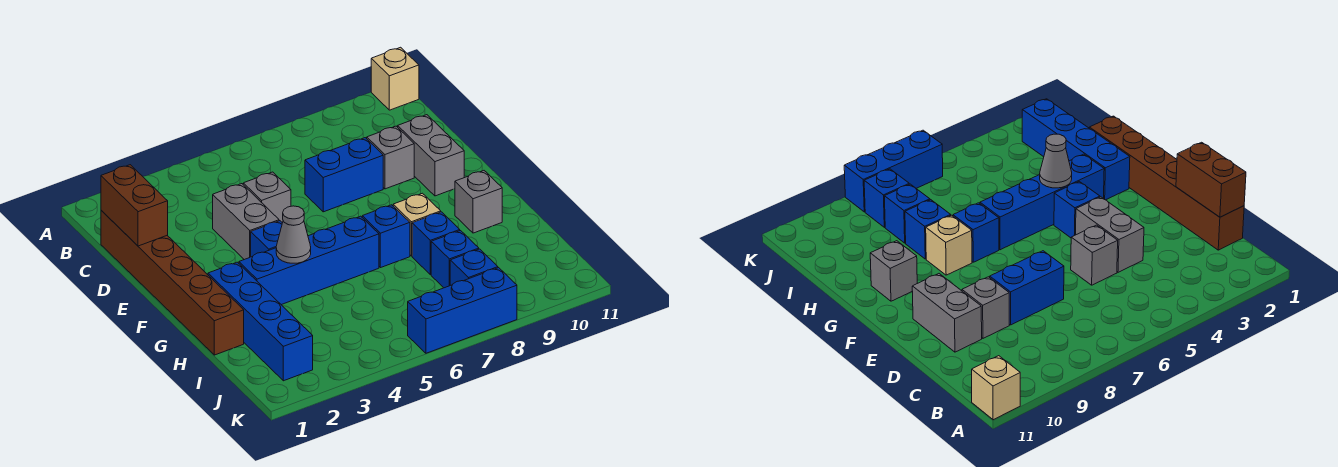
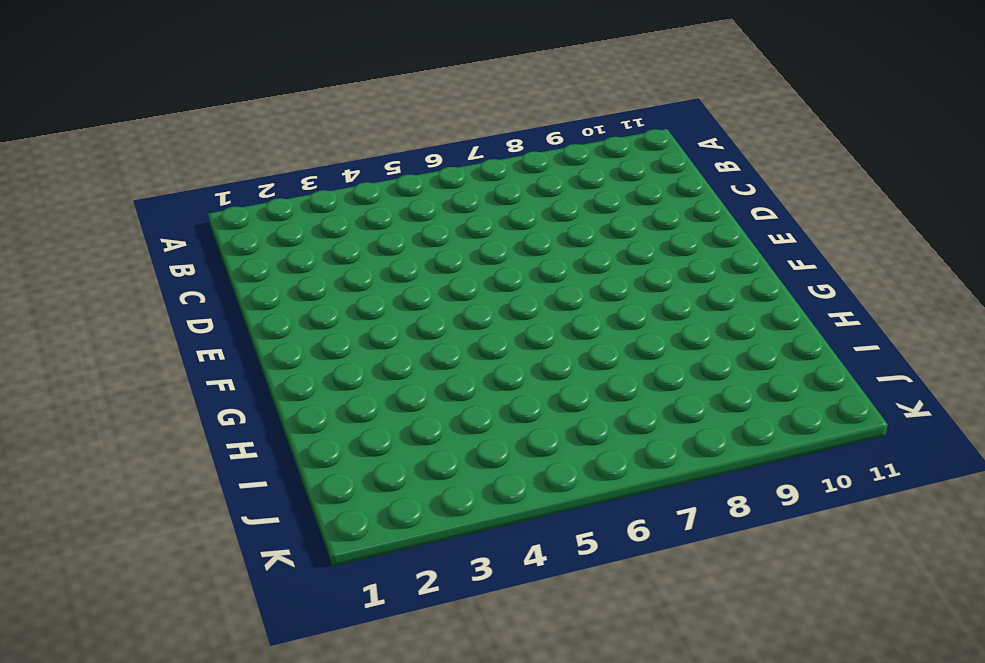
none -> tan 1x1 brick [371,47,419,110]
none -> brown 1x6 brick [101,210,244,355]
none -> grey 1x2 brick [213,184,279,260]

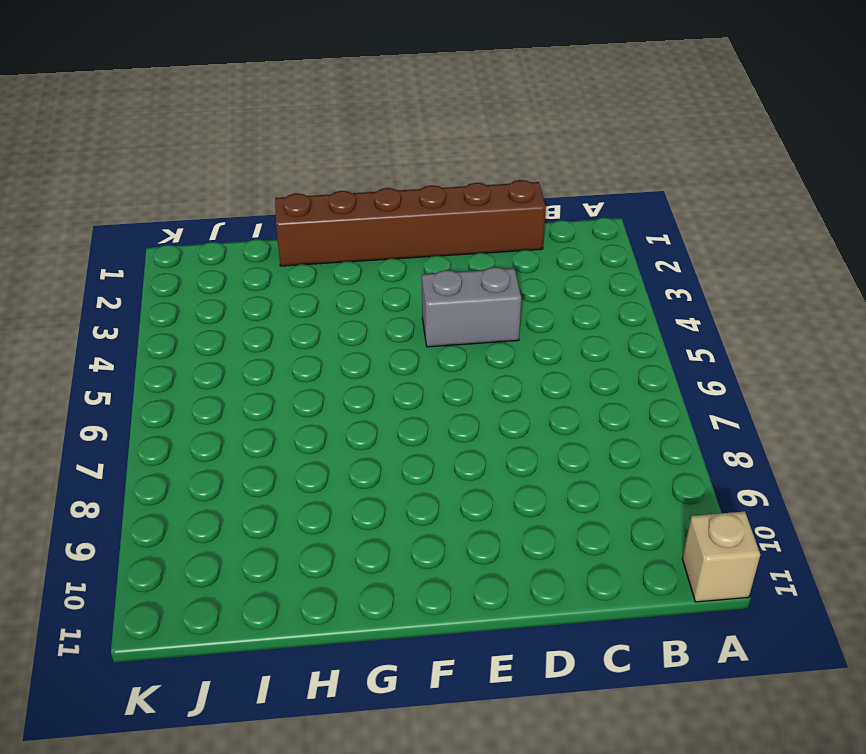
none -> grey 1x1 brick [243,172,291,223]
none -> blue 1x2 brick [305,138,383,212]
none -> grey 1x1 brick [367,126,414,189]

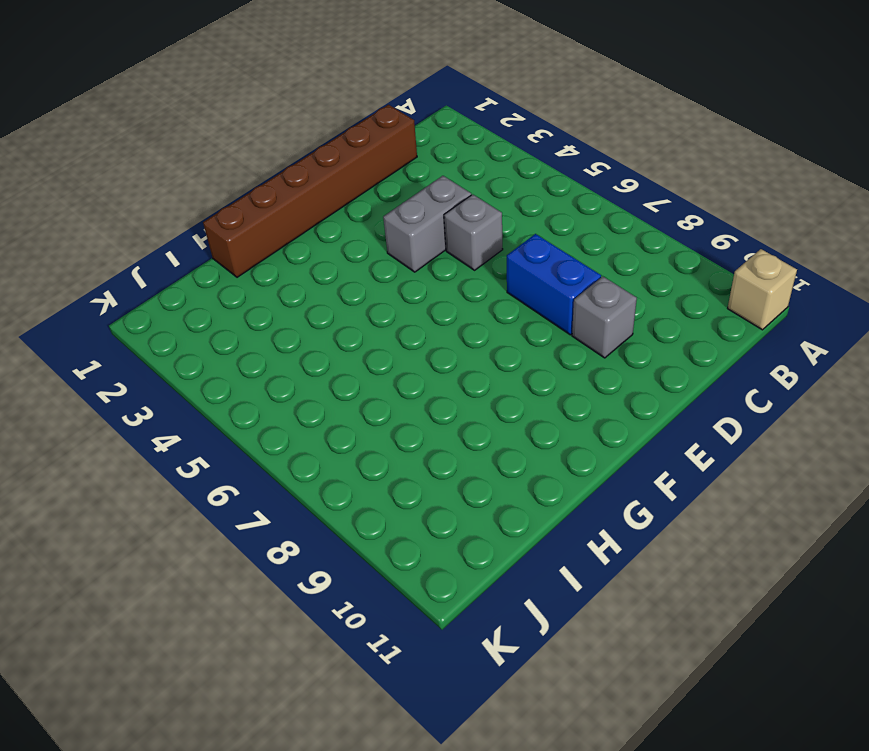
none -> grey 1x2 brick [398,115,464,196]
none -> blue 1x1 brick [251,221,282,257]
none -> blue 1x4 brick [208,262,313,381]

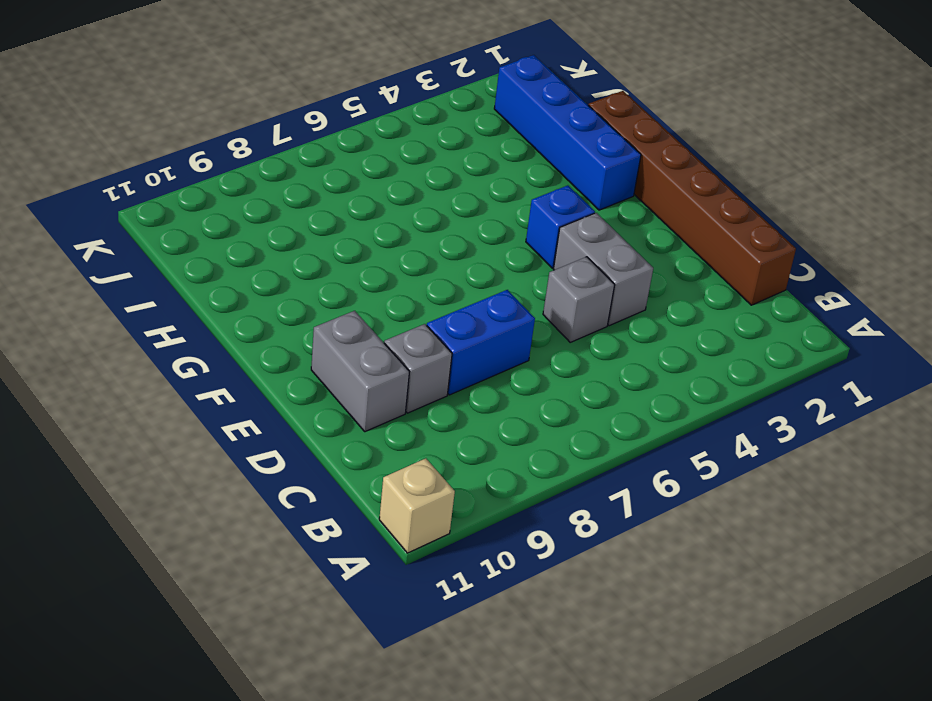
none -> blue 1x4 brick [239,216,379,305]
none -> blue 1x1 brick [362,205,410,268]
none -> tan 1x1 brick [393,193,441,256]

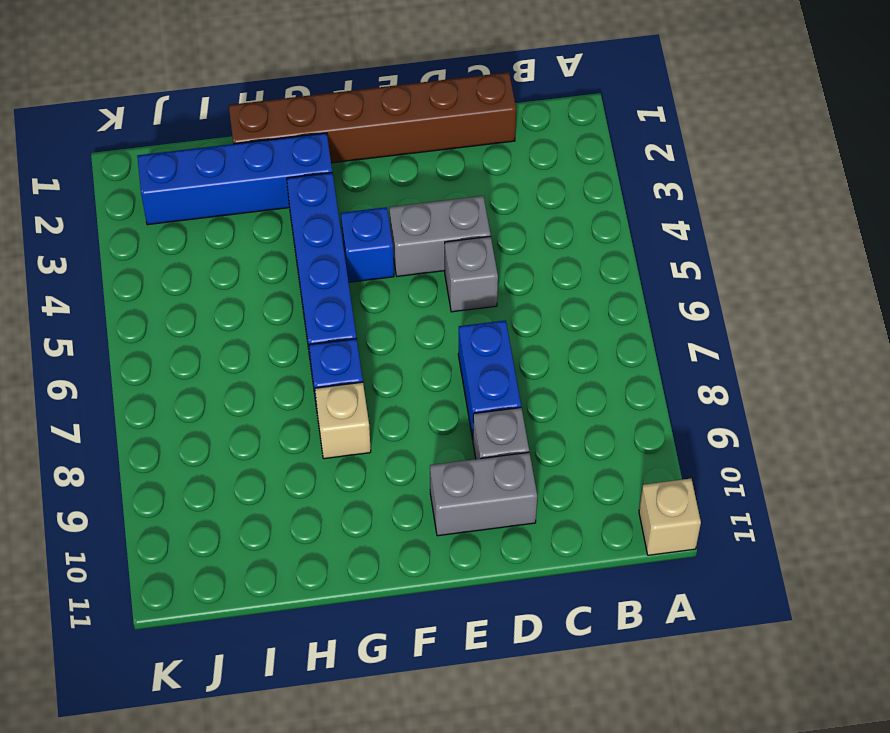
none -> grey 1x1 brick [455,171,502,233]
none -> blue 1x1 brick [412,212,460,275]
none -> blue 1x1 brick [431,231,479,288]

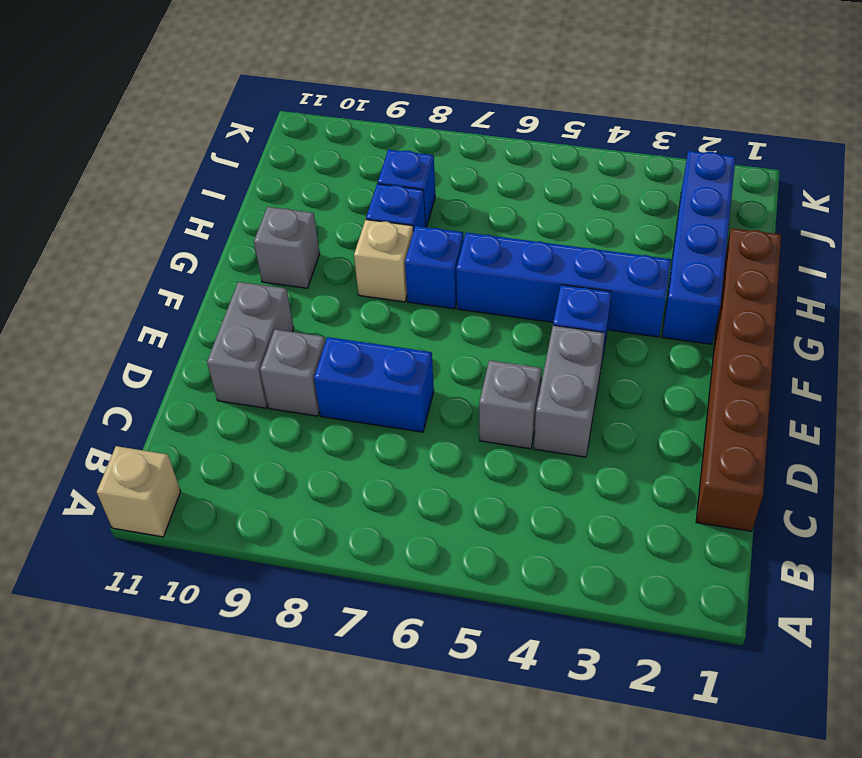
none -> blue 1x1 brick [450,249,498,285]
none -> blue 1x3 brick [408,268,517,353]
none -> brown 1x2 brick [101,165,168,246]

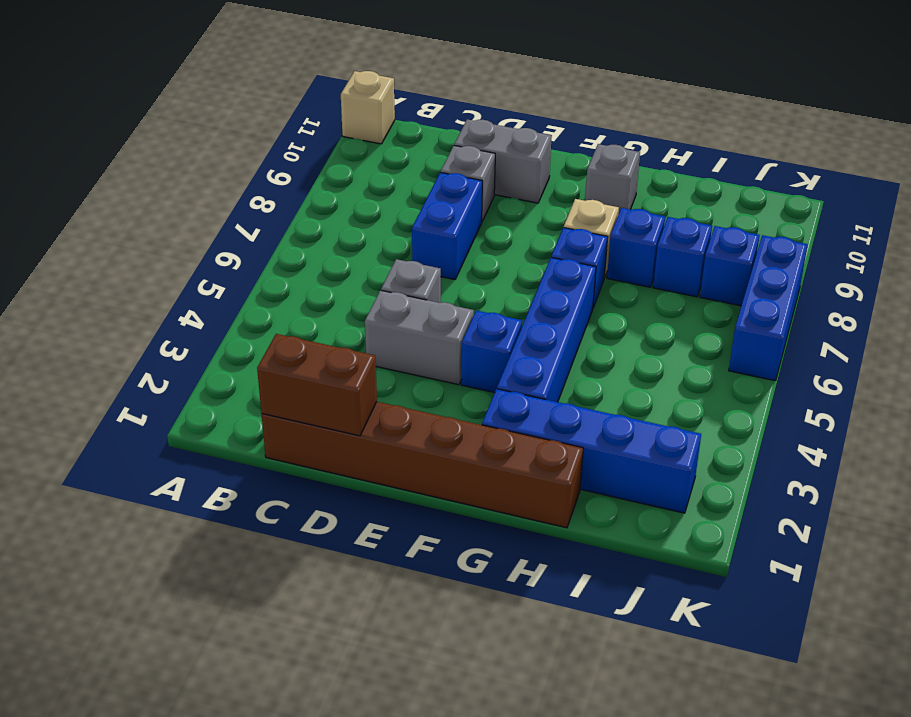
none -> grey 1x1 cone [276,206,311,263]

